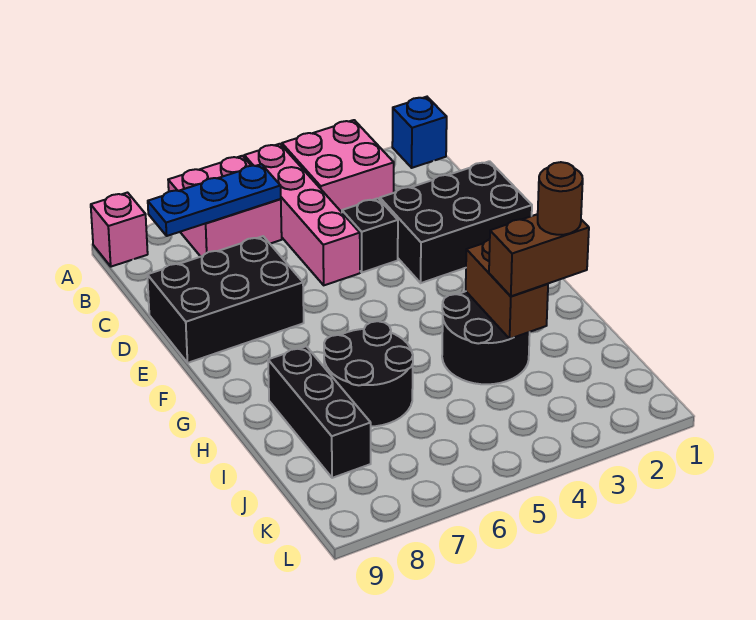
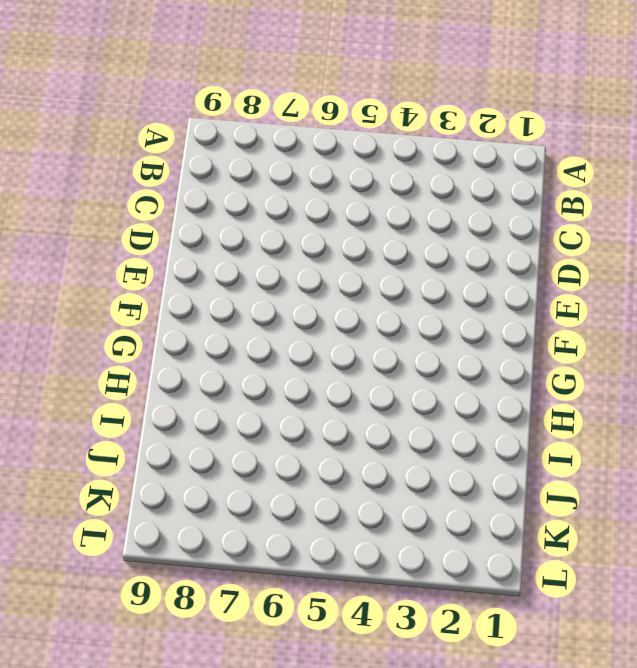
none -> blue 1x1 brick [392,97,447,168]
none -> pink 2x2 brick [282,120,394,212]
none -> pink 1x4 brick [244,144,360,285]

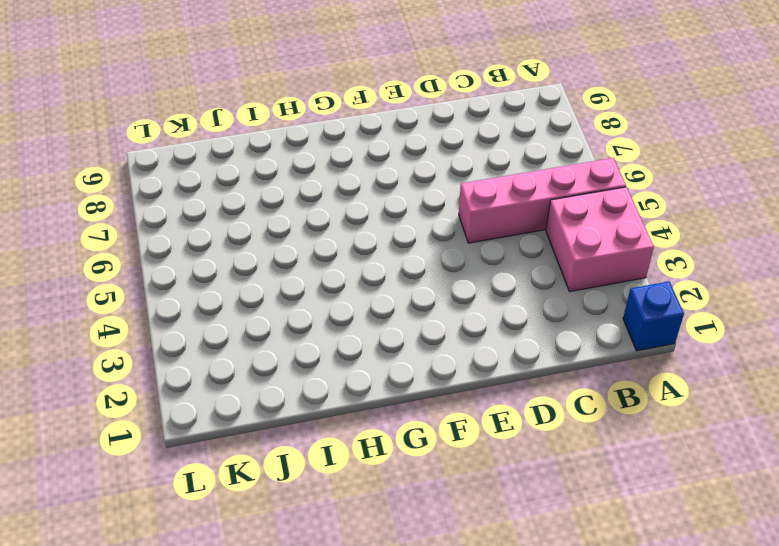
none -> pink 2x2 brick [168,156,282,257]
none -> pink 1x1 brick [91,193,148,267]
none -> black 2x3 brick [380,161,532,283]

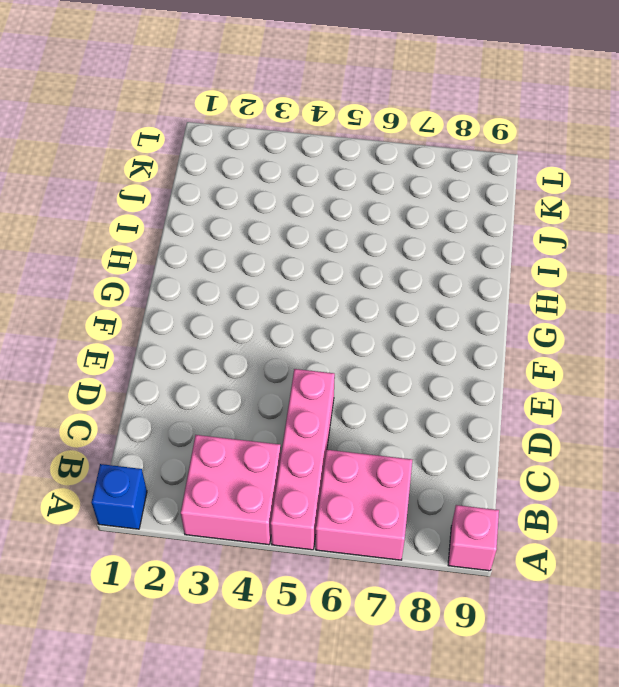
none -> black 2x3 brick [380,161,532,283]
none -> black 1x1 brick [342,198,398,272]
none -> black 2x3 brick [147,236,304,363]

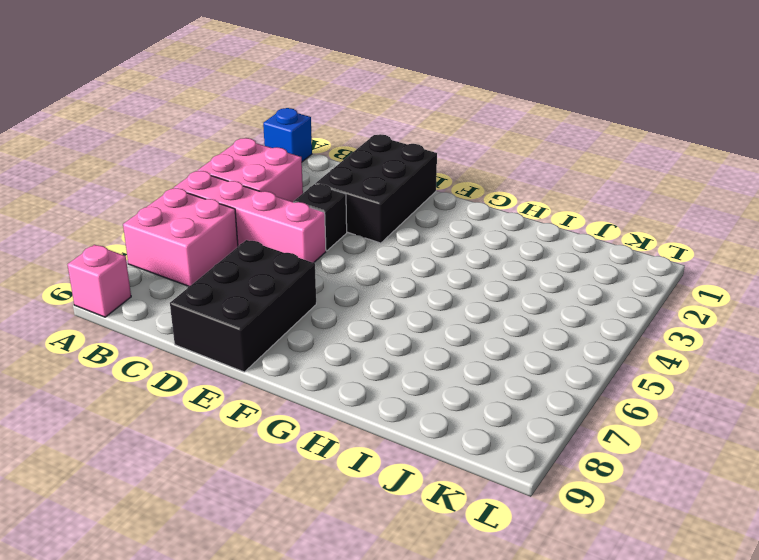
none -> black 2x2 round brick [442,291,530,384]
none -> black 2x2 round brick [324,321,413,427]
none -> black 1x3 brick [268,346,371,478]

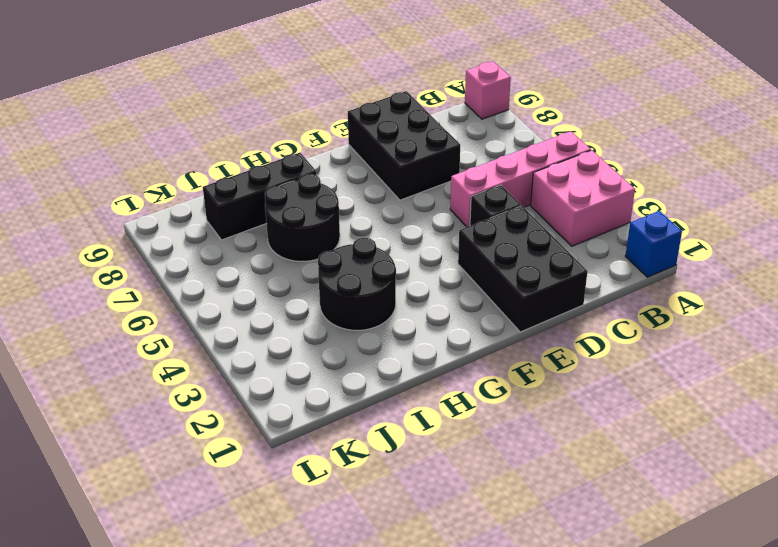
none -> pink 2x2 brick [168,156,282,257]
none -> blue 1x3 plate [148,164,281,236]
none -> brown 1x2 brick [466,239,548,339]

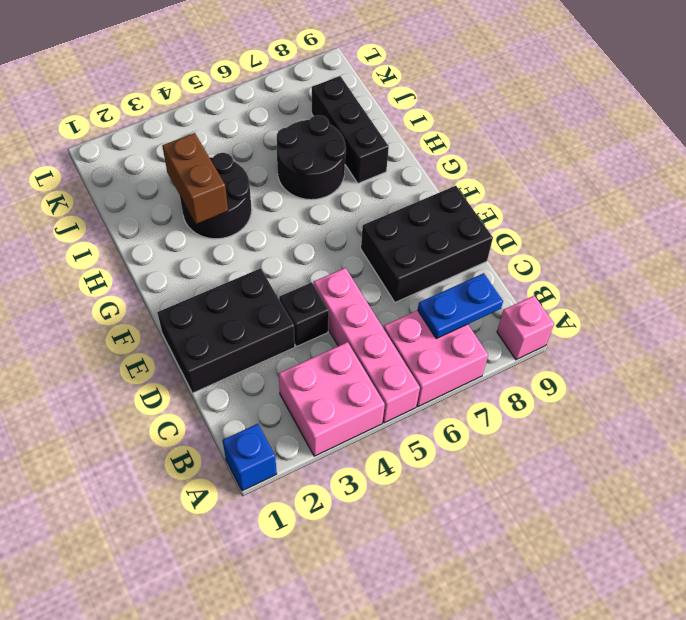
blue 1x2 plate [418,273,503,338] -> blue 1x3 plate [148,164,281,236]
none -> brown 1x2 brick [489,214,589,296]
none -> brown 1x1 round brick [538,162,583,235]

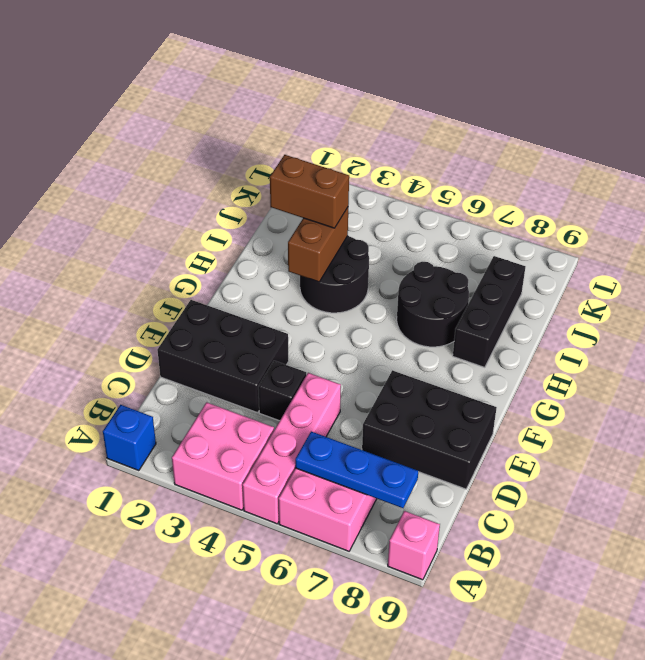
none -> brown 1x1 round brick [538,162,583,235]

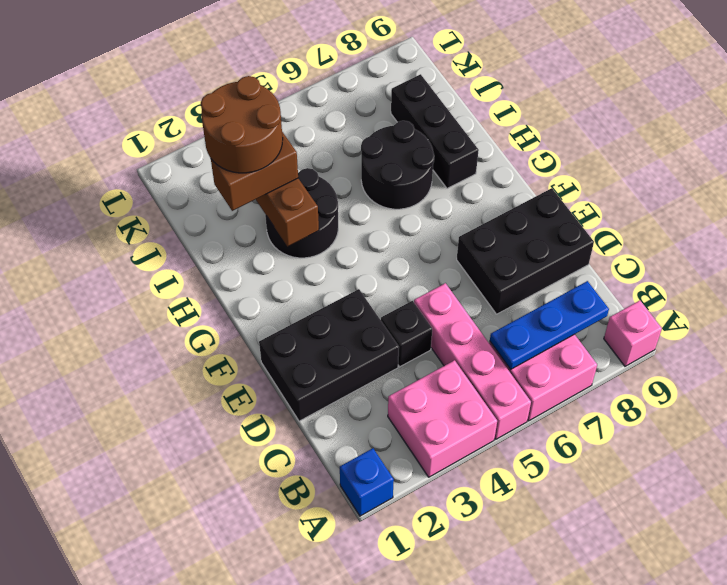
brown 2x2 round brick [201,76,283,173] -> brown 1x1 round brick [538,162,583,235]

